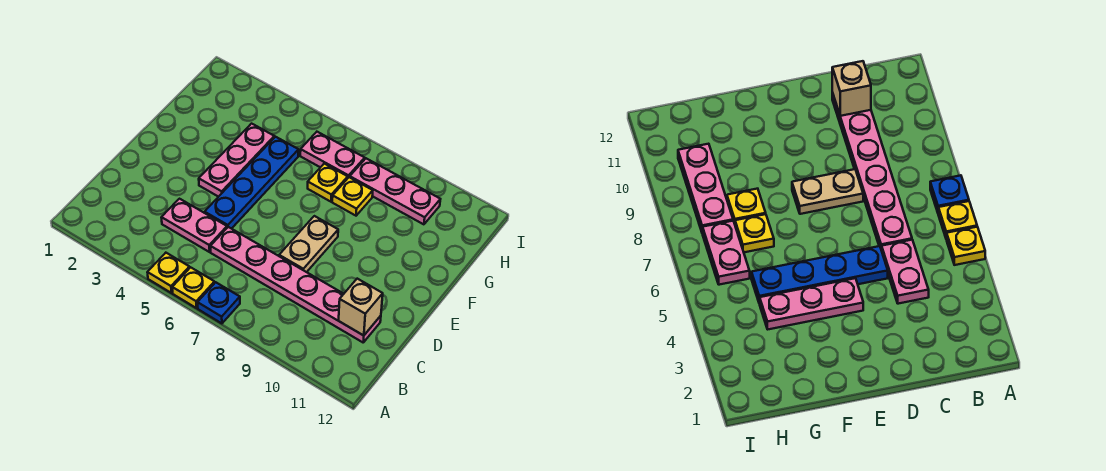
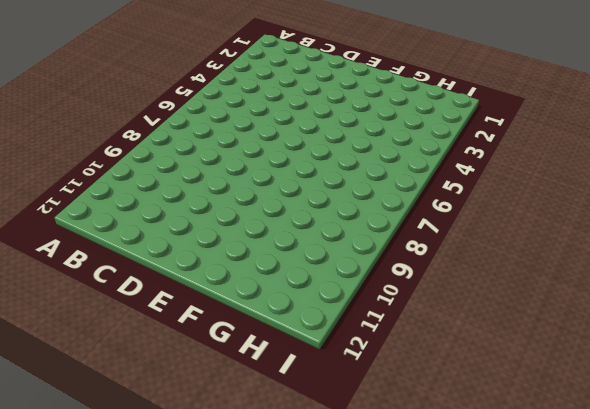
none -> yellow 1x1 plate [147,253,189,293]
none -> yellow 1x1 plate [172,267,215,308]
none -> blue 1x1 plate [197,282,240,323]

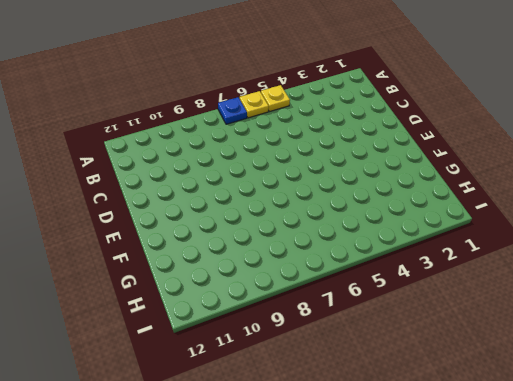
none -> pink 1x2 plate [161,199,227,252]
none -> pink 1x6 plate [211,227,381,342]
none -> blue 1x4 plate [205,137,299,229]

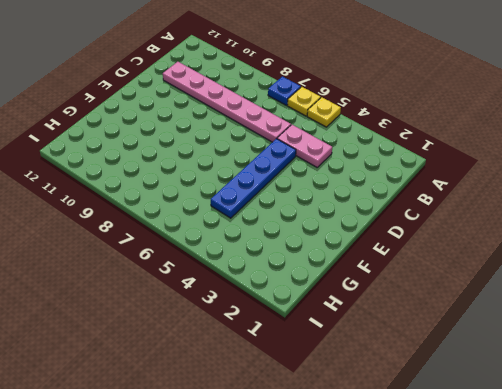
none -> tan 1x2 plate [279,216,338,272]
none -> pink 1x3 plate [199,124,274,197]
none -> yellow 1x1 plate [308,164,348,202]

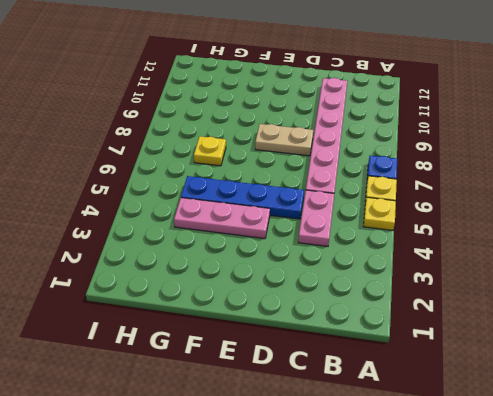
none -> yellow 1x1 plate [332,177,373,216]
none -> pink 1x2 plate [300,132,365,178]
none -> pink 1x3 plate [350,158,440,224]

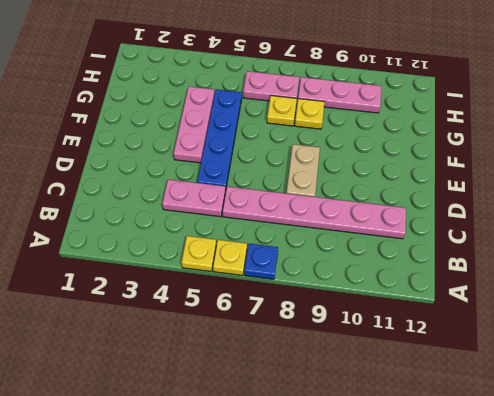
none -> tan 1x1 brick [339,279,383,336]

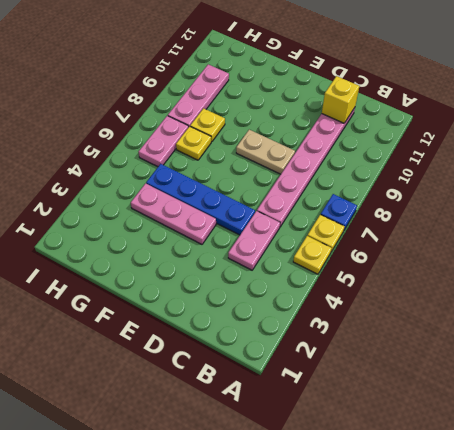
yellow 1x1 brick [322,76,359,123] -> tan 1x1 brick [339,279,383,336]

